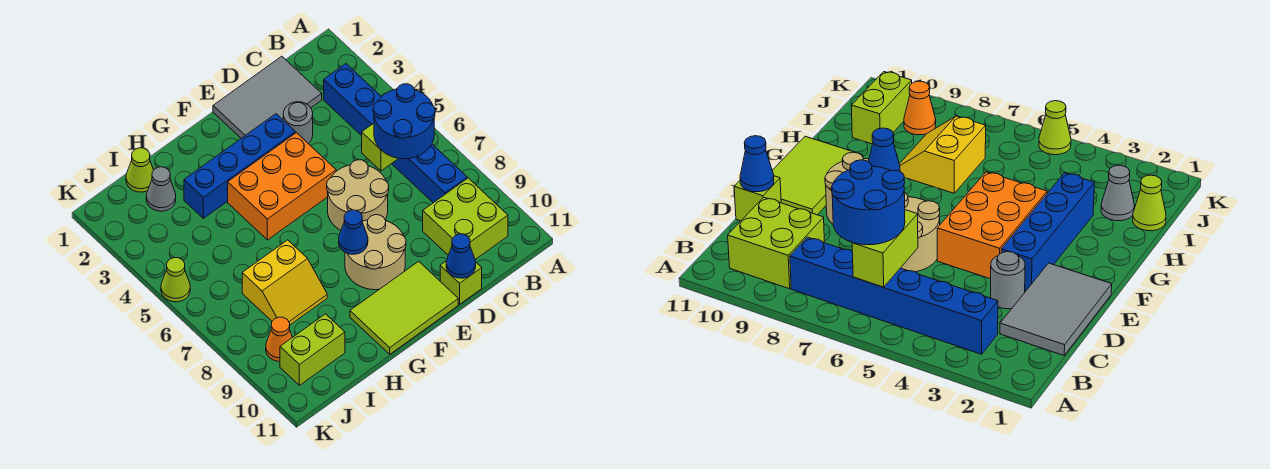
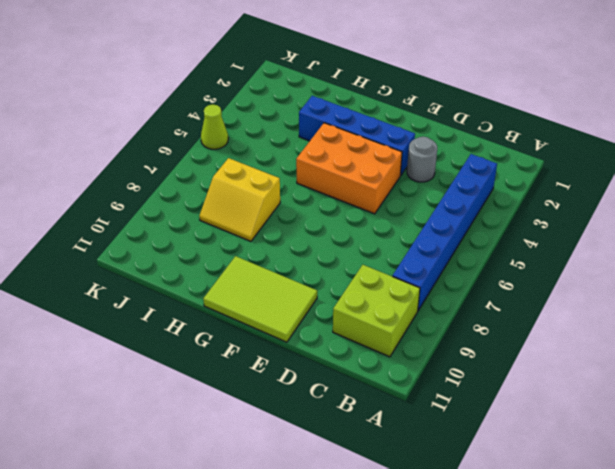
none -> grey 2x3 tile [213,56,322,138]
none -> tan 2x2 round brick [327,160,389,230]
none -> lime 1x1 brick [440,261,482,304]

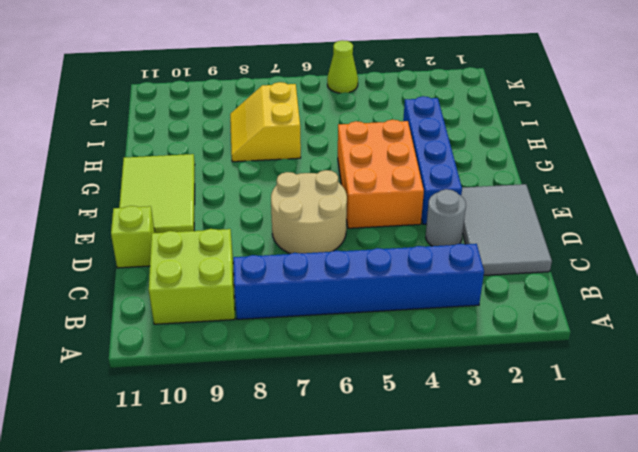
none -> tan 2x2 round brick [345,215,406,290]
none -> lime 1x1 cone [126,148,154,192]
none -> grey 1x1 cone [146,167,176,211]

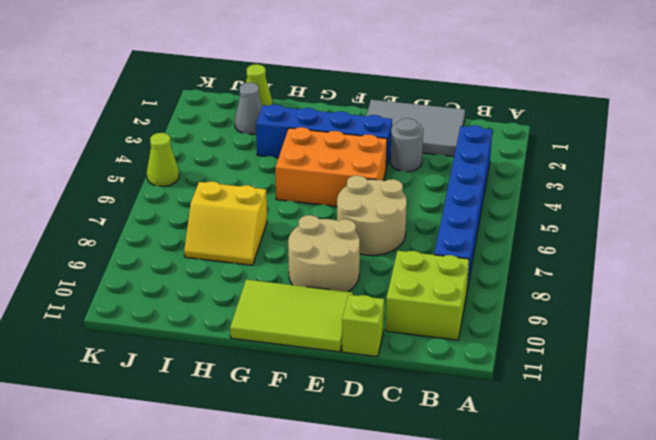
none -> lime 1x2 brick [280,314,345,385]
none -> orange 1x1 cone [266,317,292,361]
none -> lime 1x2 brick [362,123,399,171]

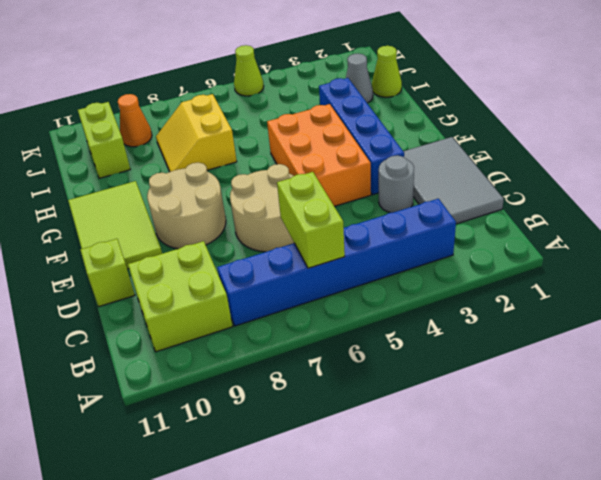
none -> blue 1x1 cone [446,234,476,278]
none -> blue 1x1 cone [339,210,368,254]
none -> blue 2x2 round brick [373,84,435,159]

